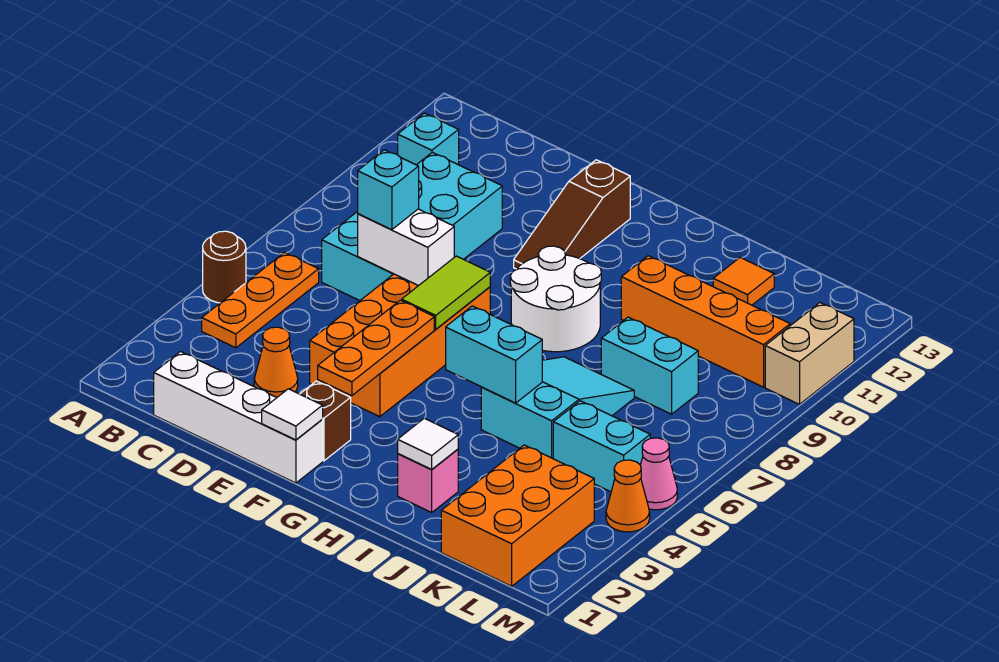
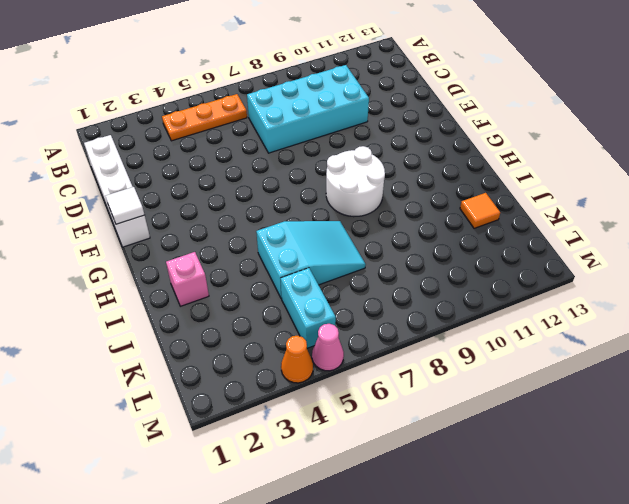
none -> brown 1x1 round brick [203,231,246,303]
none -> cyan 1x1 brick [398,113,459,165]
none -> orange 1x1 cone [254,327,298,397]

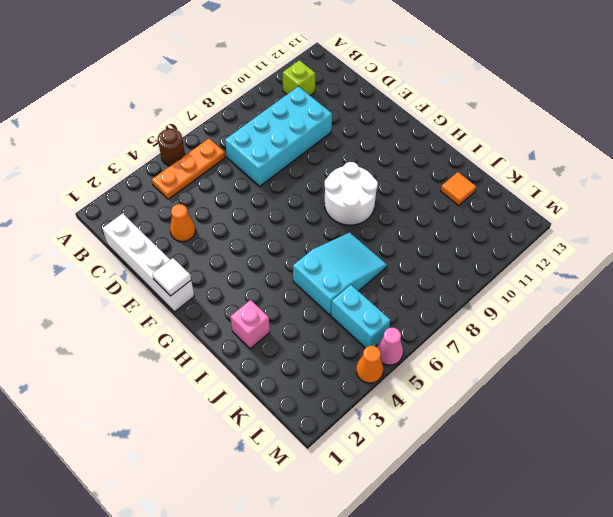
lime 1x1 brick [283,60,315,95] -> cyan 1x1 brick [398,113,459,165]
none -> orange 2x4 brick [310,274,490,417]
none -> brown 1x1 brick [300,381,351,461]
none -> brown 1x3 slope [514,160,630,269]

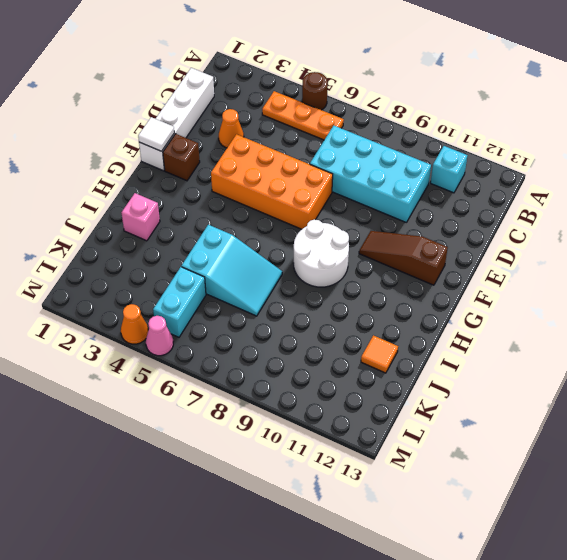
none -> orange 1x4 brick [621,256,790,387]
none -> cyan 1x2 brick [601,317,698,414]
none -> orange 2x3 brick [441,445,594,586]

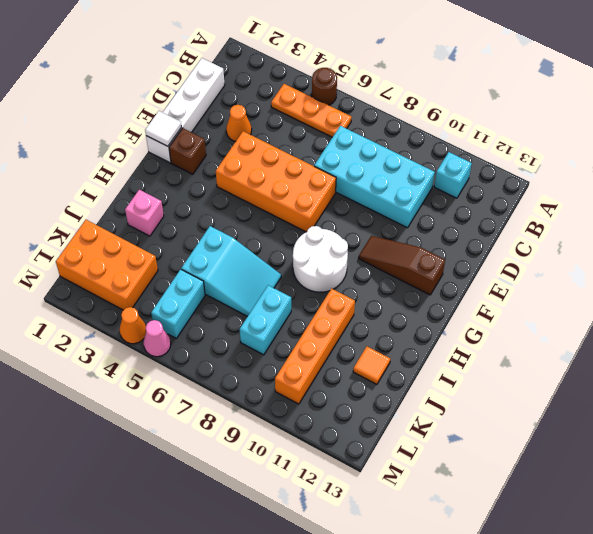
none -> tan 1x2 brick [765,303,854,404]
none -> white 1x2 brick [358,209,454,286]
none -> orange 1x3 plate [318,300,434,396]

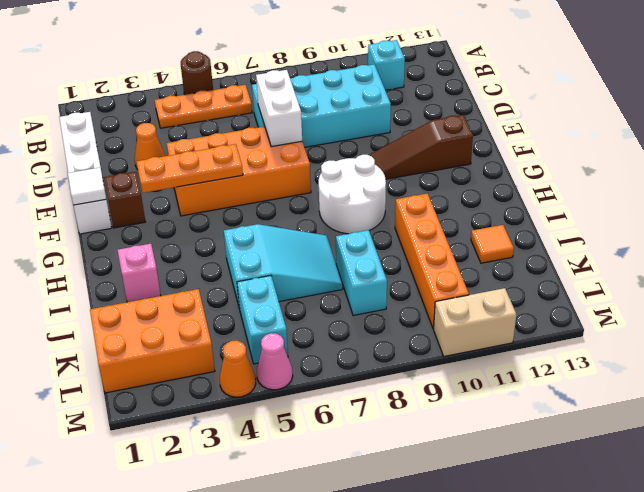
none -> lime 1x2 tile [402,256,490,329]
none -> cyan 1x2 brick [446,306,542,403]
none -> white 1x1 tile [398,418,458,470]

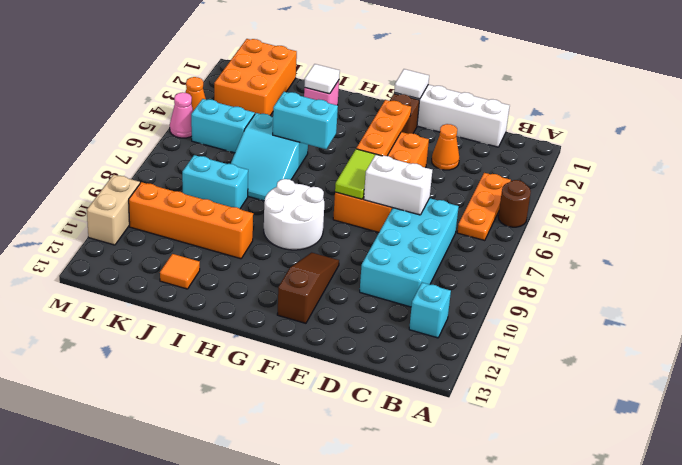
none -> cyan 1x1 brick [358,150,419,230]

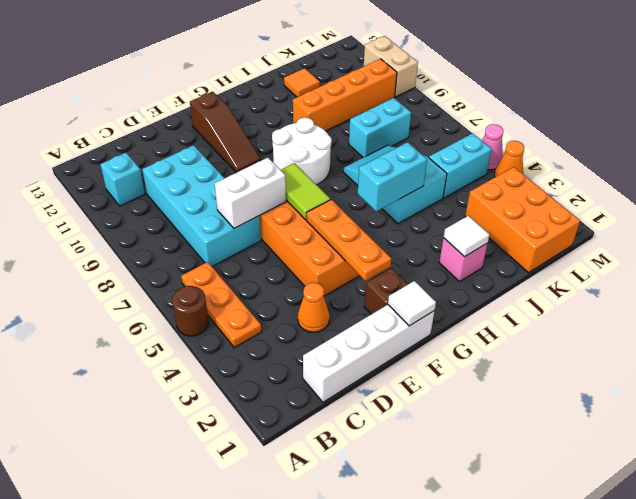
none -> cyan 1x1 brick [358,150,419,230]

